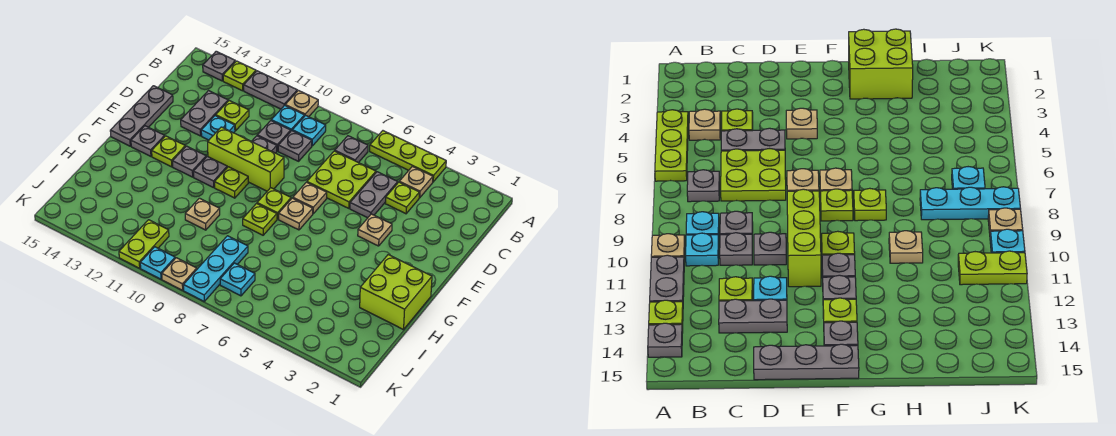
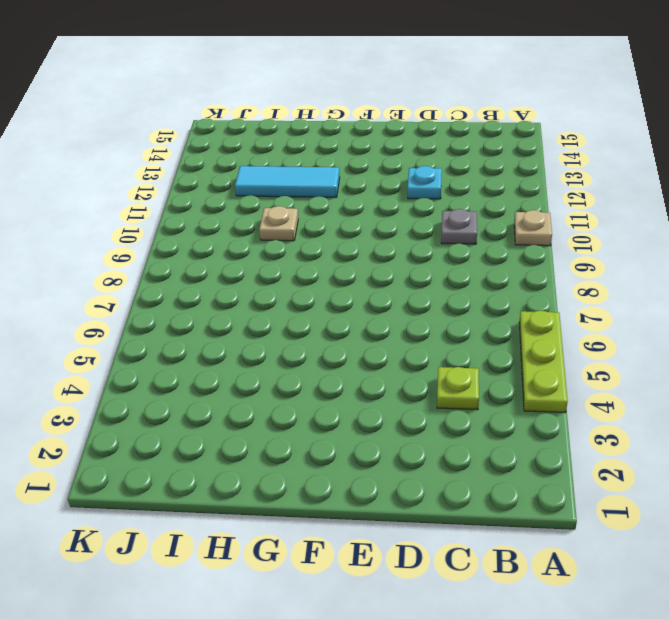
cyan 1x3 tile [235,166,340,198] -> none
none -> grey 1x2 plate [244,71,297,109]
none -> lime 1x1 plate [223,61,256,91]
none -> grey 1x1 plate [203,51,235,81]
none -> tan 1x1 plate [399,166,433,198]

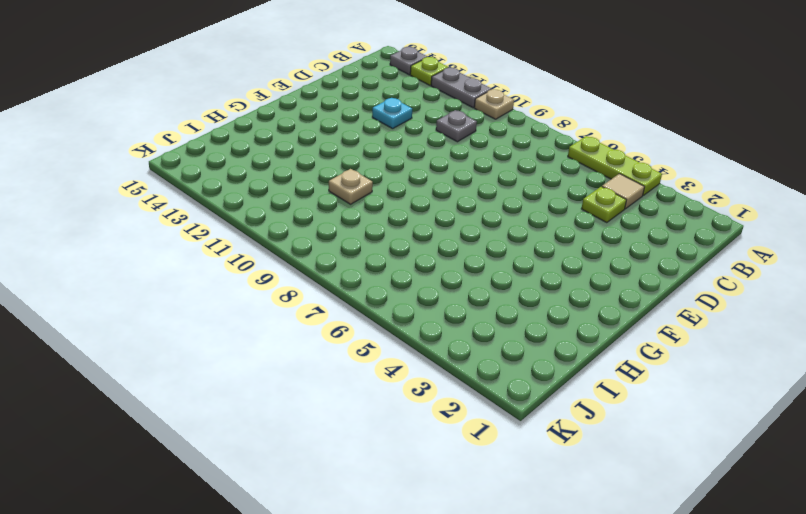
tan 1x1 tile [602,174,644,209] -> tan 1x1 plate [399,166,433,198]
none -> grey 1x1 plate [335,136,368,163]
none -> cyan 1x1 plate [292,115,326,146]
none -> cyan 1x1 plate [271,105,305,131]
none -> grey 1x2 plate [350,172,398,218]

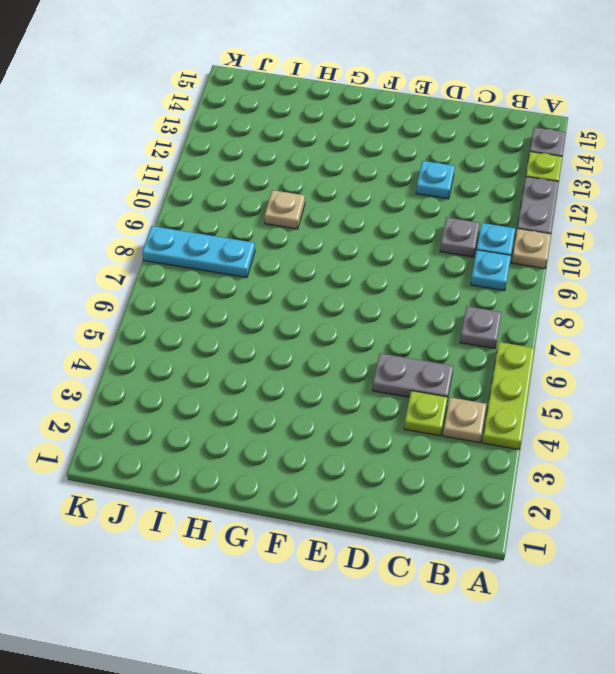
none -> lime 2x2 plate [307,151,376,208]
none -> grey 1x1 plate [278,131,312,161]
none -> lime 1x1 plate [216,101,249,131]
none -> grey 1x2 plate [181,91,228,136]

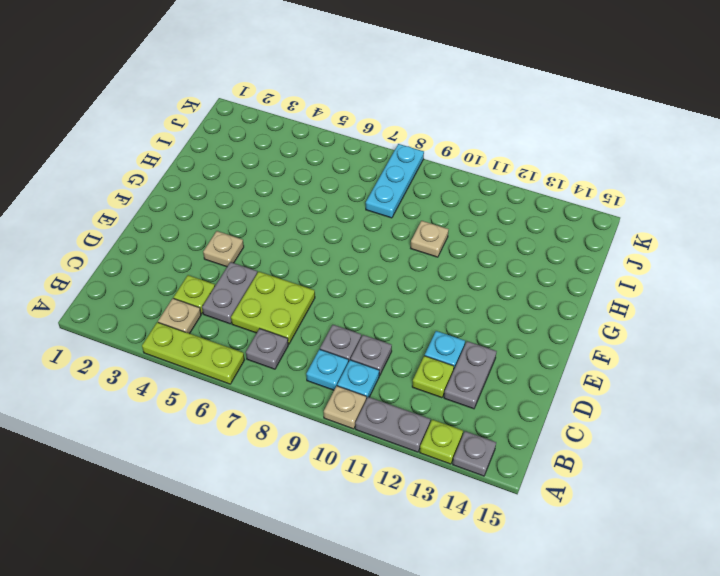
none -> grey 1x1 plate [252,136,277,153]
none -> grey 1x3 plate [110,86,173,146]
none -> tan 1x1 plate [293,182,327,214]
none -> lime 1x3 brick [208,127,284,191]

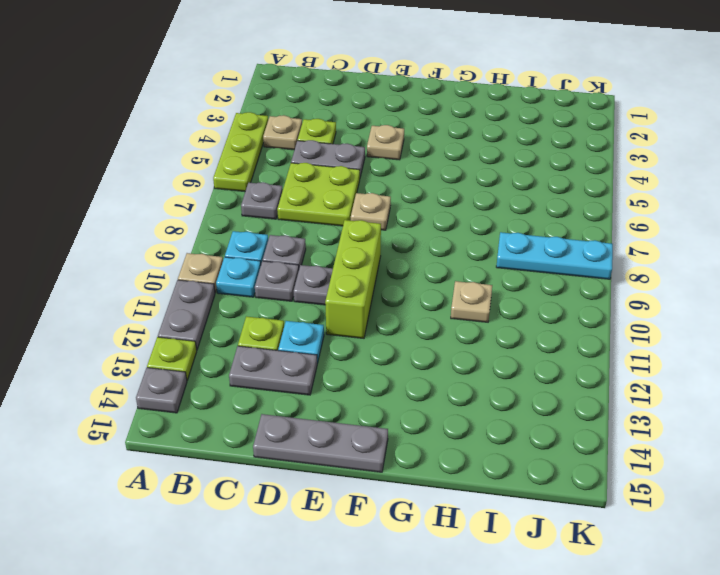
none -> tan 1x1 plate [279,198,313,230]
none -> lime 1x1 plate [257,188,291,219]
none -> lime 1x1 plate [215,167,248,198]
none -> grey 1x1 plate [193,156,227,188]

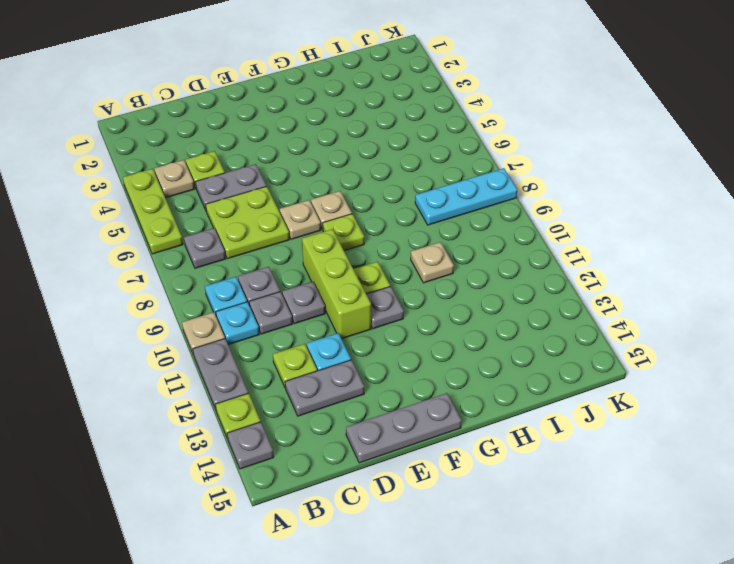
none -> tan 1x1 plate [358,214,392,246]
none -> grey 1x1 plate [173,146,206,177]
none -> lime 1x1 plate [152,136,185,167]
none -> grey 1x1 plate [131,126,165,156]

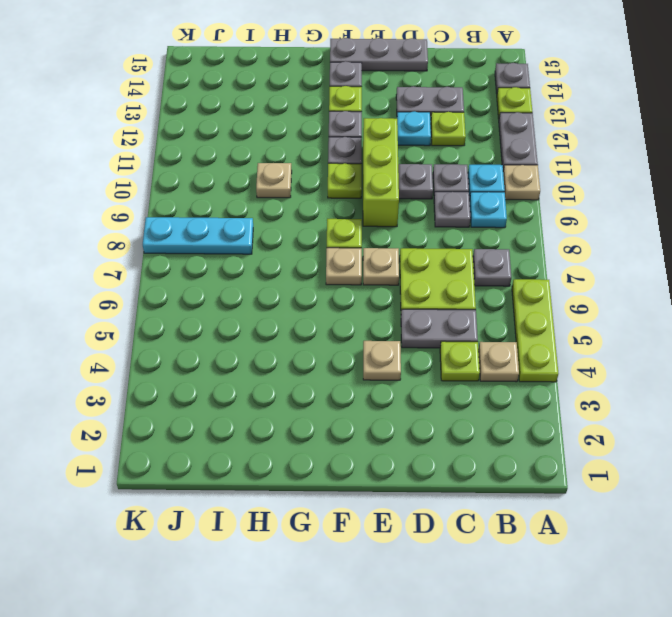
none -> lime 2x2 brick [360,255,432,330]
none -> lime 1x1 plate [243,204,277,235]
none -> cyan 1x1 plate [220,263,255,296]
none -> lime 1x2 plate [119,220,169,268]

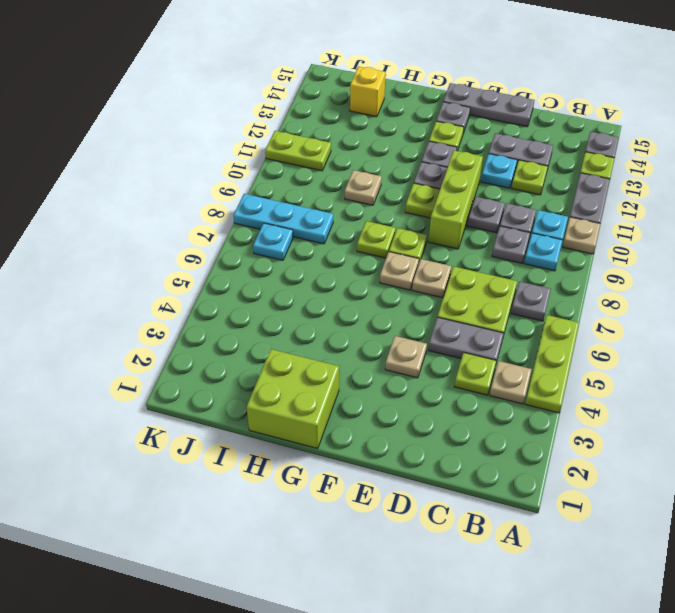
yellow 1x1 brick [350,67,386,117] -> none
none -> tan 1x1 plate [162,258,197,290]
none -> cyan 1x1 plate [140,247,175,279]

